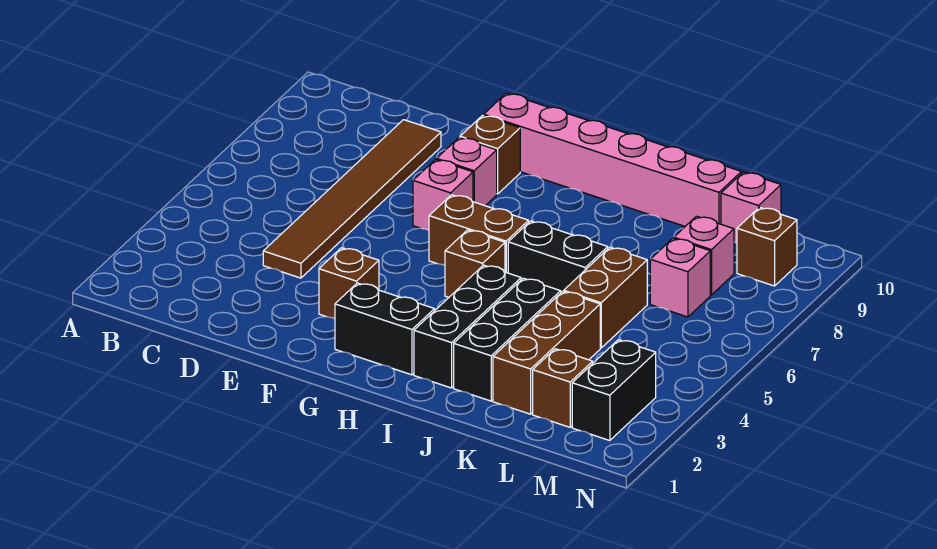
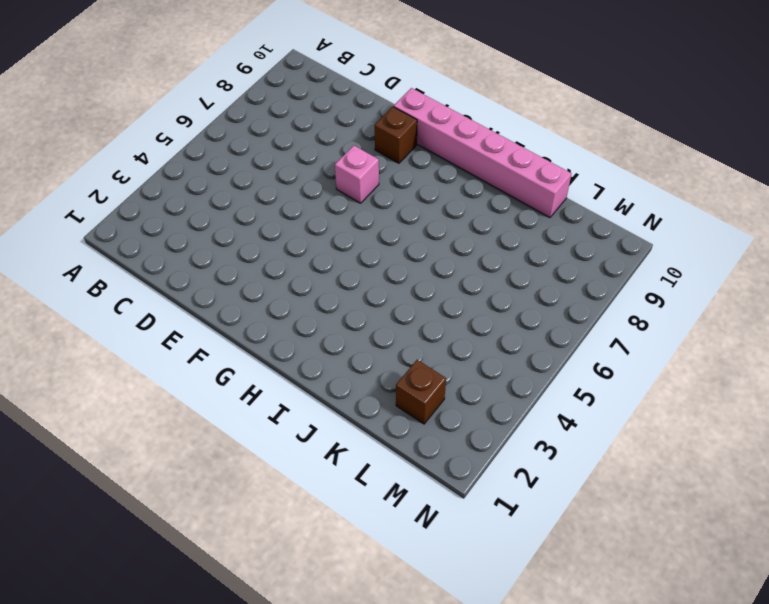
none -> brown 1x6 tile [263,120,441,278]
none -> brown 1x1 brick [319,248,379,319]
none -> pink 1x1 brick [437,137,497,206]

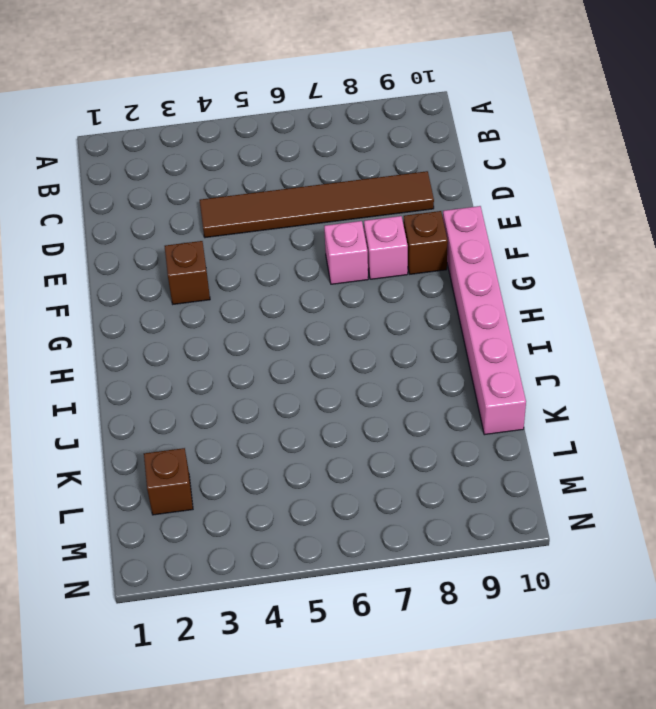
none -> black 1x2 brick [335,283,435,375]
none -> brown 1x2 brick [429,195,529,273]
none -> brown 1x1 brick [445,230,505,297]

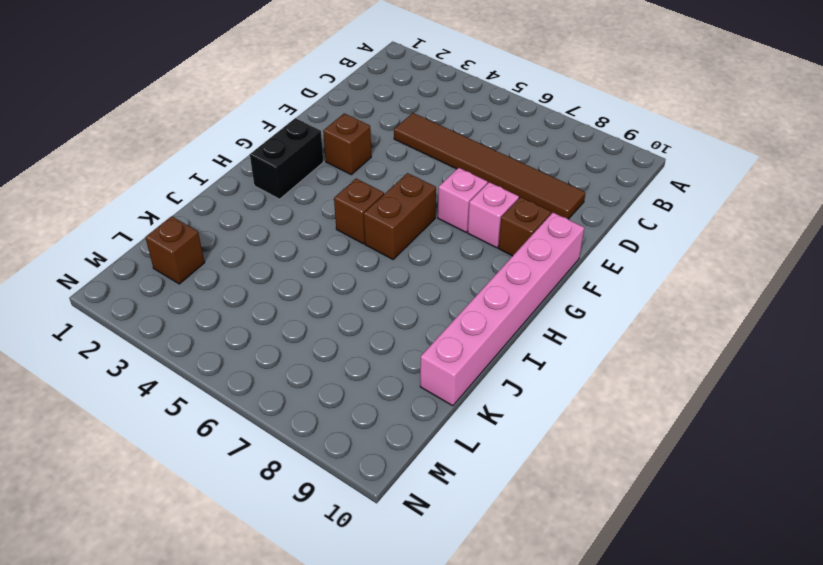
none -> black 1x3 brick [414,265,521,388]
none -> black 1x2 brick [508,221,608,292]
none -> black 1x3 brick [454,278,561,401]

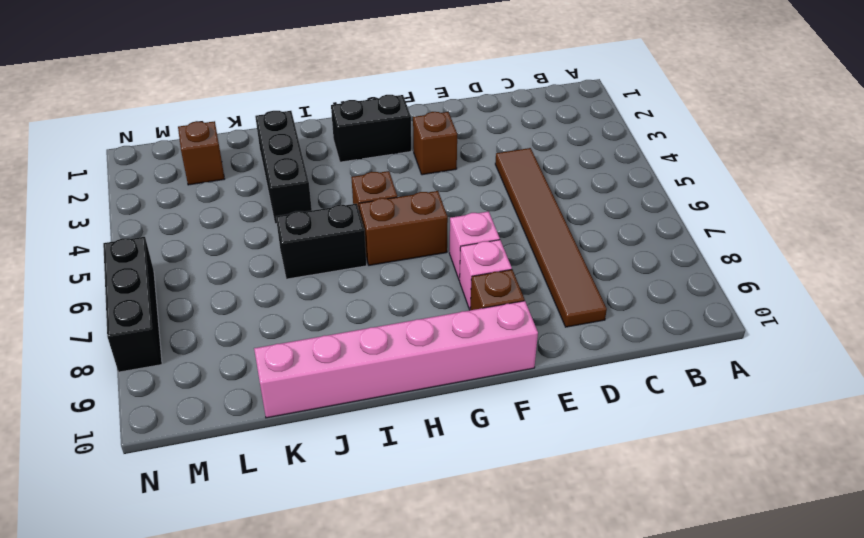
black 1x3 brick [103,237,162,372] -> black 1x3 brick moved to [414,265,521,388]
none -> brown 1x3 brick [493,291,600,414]
none -> brown 1x2 brick [564,247,647,348]
none -> pink 1x1 brick [650,238,710,317]

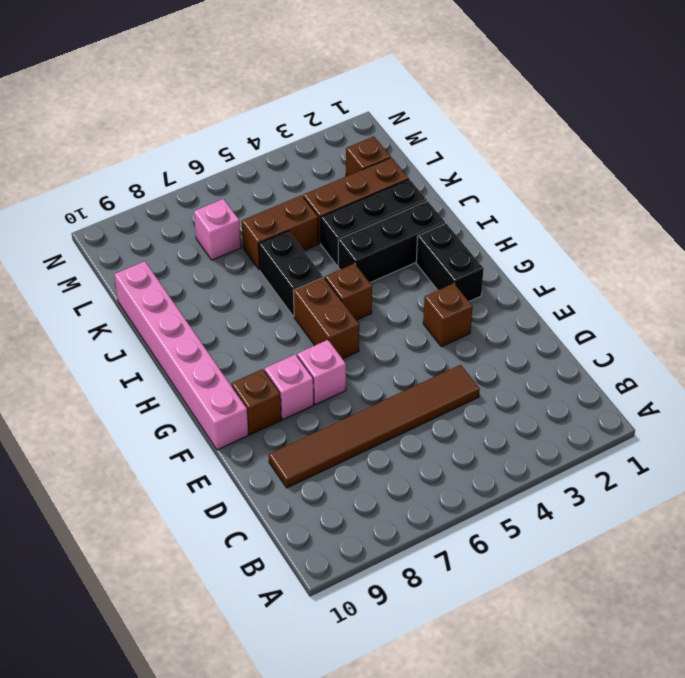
none -> pink 1x1 brick [674,216,734,295]
none -> pink 1x1 brick [721,172,781,243]
none -> black 1x2 brick [572,340,656,441]

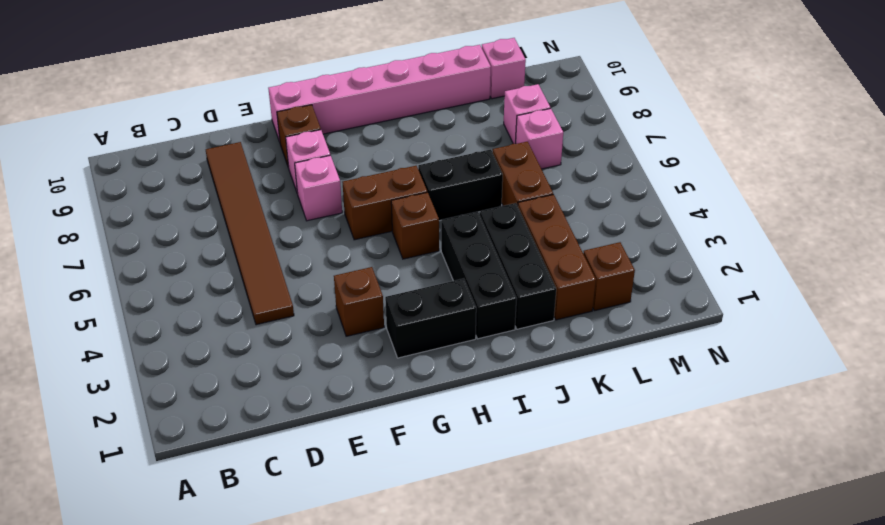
none -> black 1x2 brick [572,340,656,441]
none -> brown 1x1 brick [737,207,797,286]

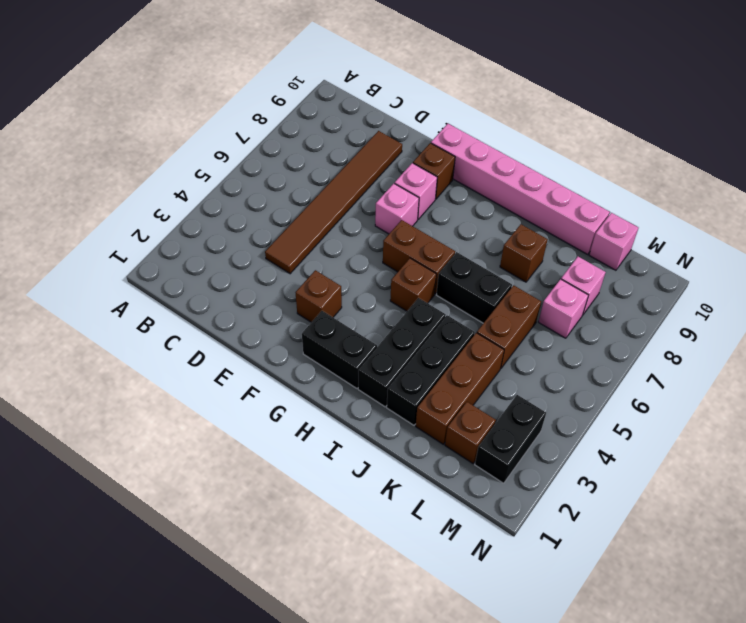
brown 1x1 brick [500,224,548,282] -> brown 1x1 brick moved to [737,207,797,286]

